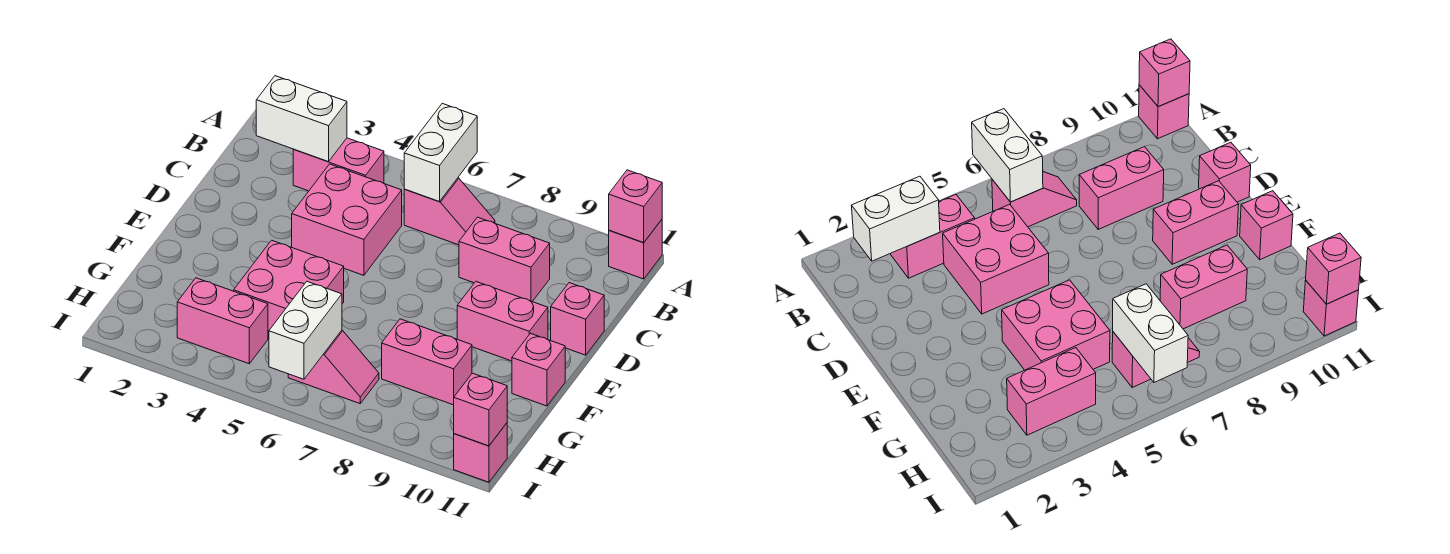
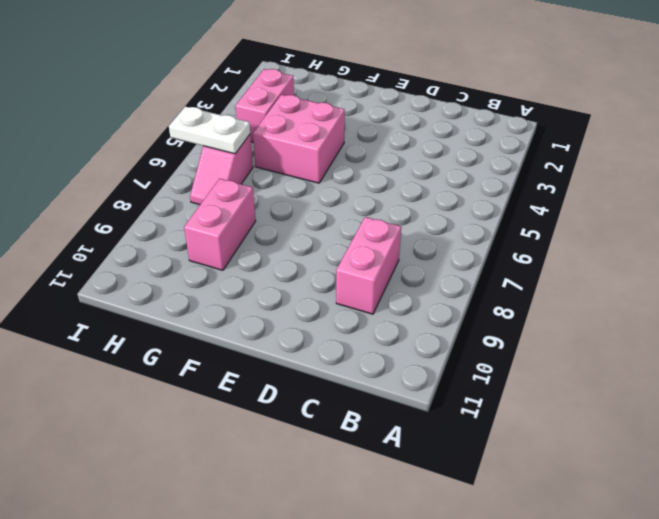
white 1x2 plate [169,106,250,154] -> white 1x2 brick [269,282,342,379]
none -> pink 1x1 brick [609,220,662,279]
none -> pink 1x2 brick [293,138,384,191]
none -> pink 1x2 slope [404,178,495,245]

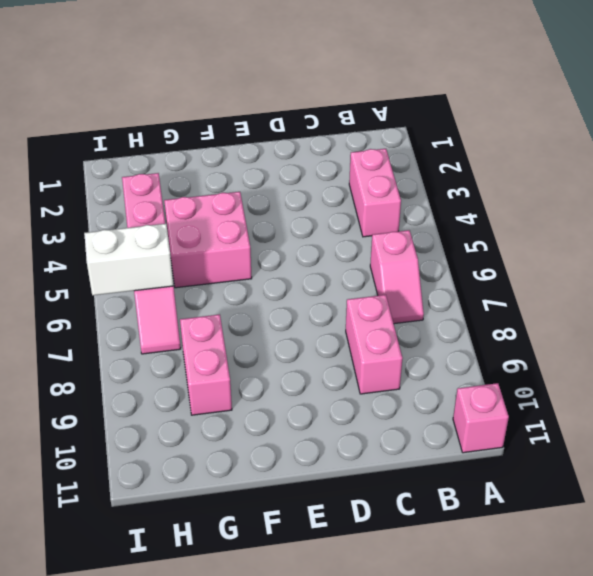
none -> pink 2x2 brick [292,164,402,275]
none -> pink 1x1 brick [551,283,604,355]
none -> pink 1x2 brick [457,282,548,361]

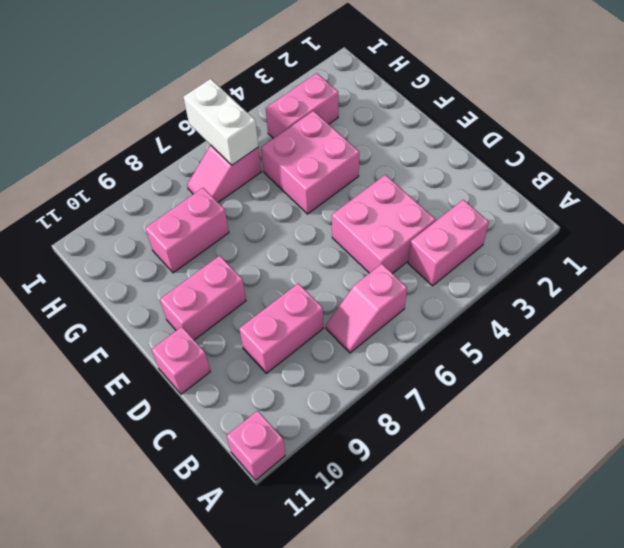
none -> pink 1x1 brick [512,333,565,406]
none -> pink 1x1 brick [454,423,507,482]
none -> white 1x2 brick [404,104,477,202]

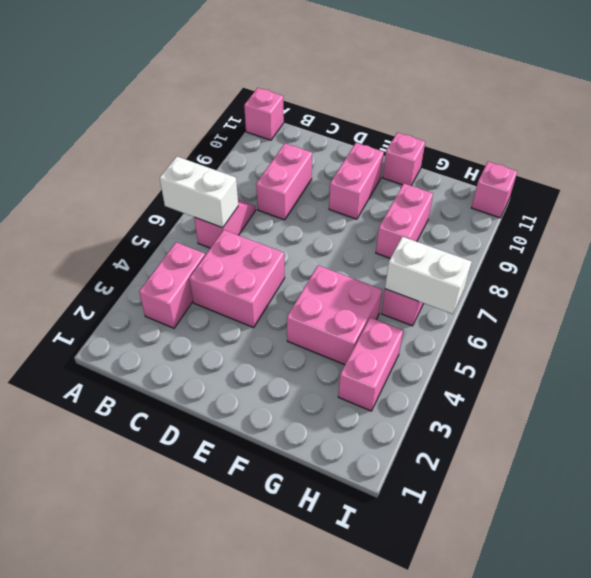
none -> pink 1x1 brick [551,283,604,355]
none -> pink 1x1 brick [609,170,662,243]
none -> white 1x2 brick [256,76,347,162]

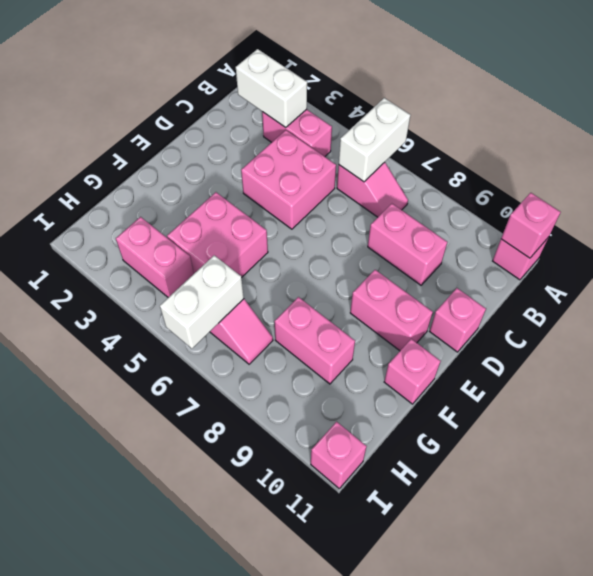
none -> pink 1x1 brick [454,373,507,446]

